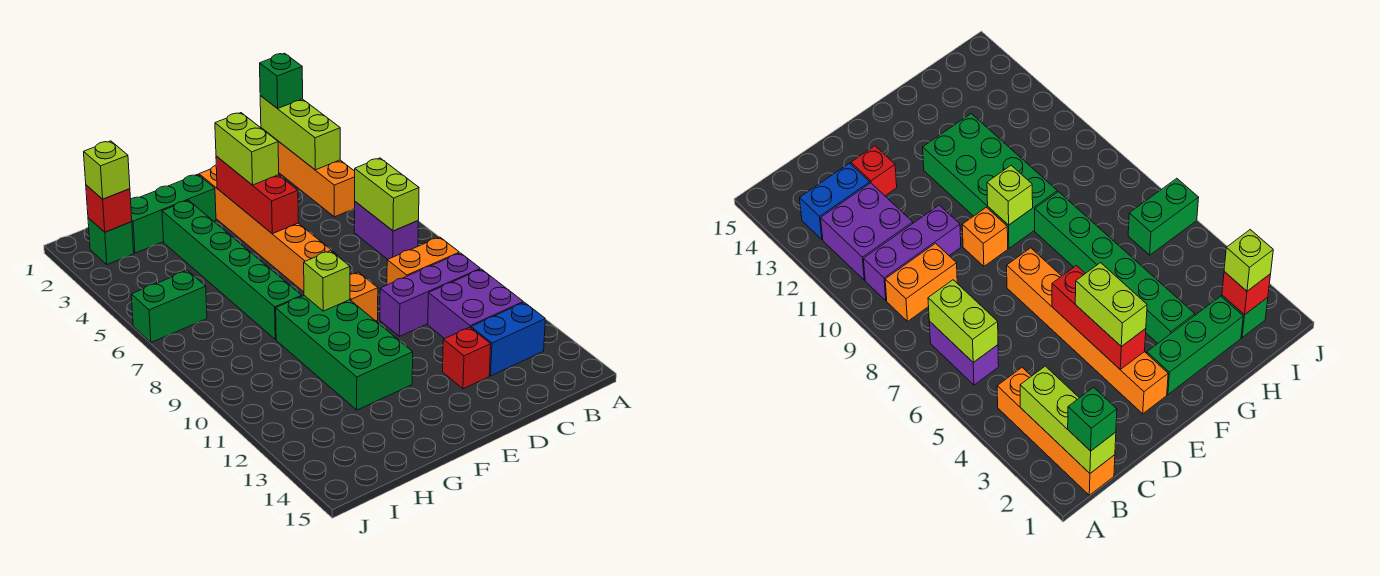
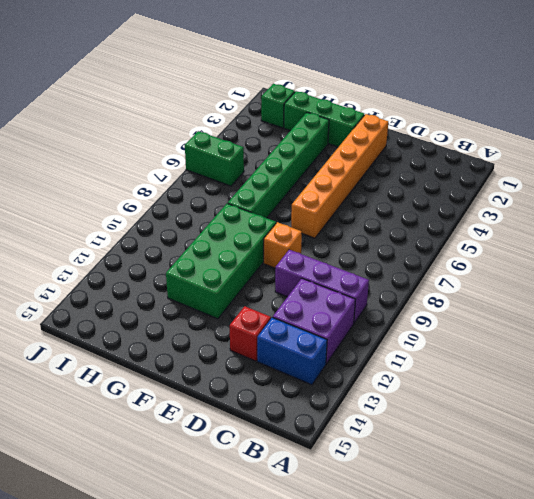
none -> orange 1x4 brick [263,129,355,217]
none -> purple 1x2 brick [354,202,419,259]
none -> orange 1x2 brick [387,237,459,285]

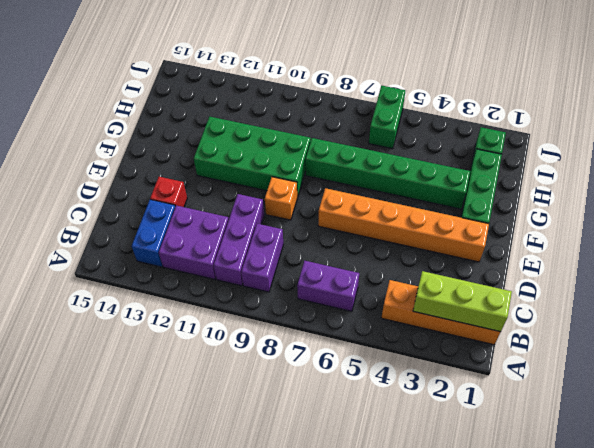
purple 1x2 brick [241,224,283,292] -> orange 1x2 brick [387,237,459,285]
none -> lime 1x2 brick [355,158,419,231]
none -> red 1x3 brick [216,156,298,234]
none -> lime 1x1 brick [304,251,350,311]

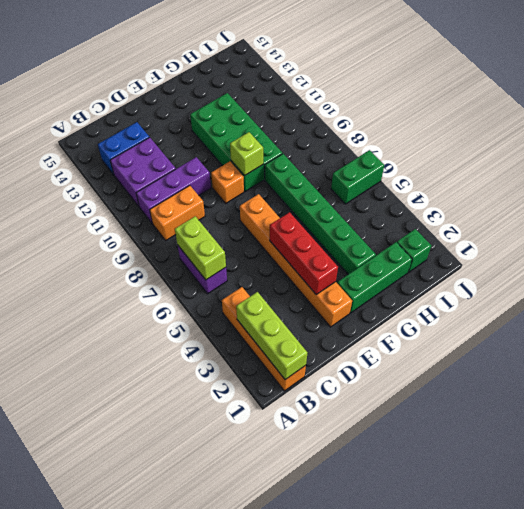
none -> red 1x1 brick [442,327,491,389]
none -> red 1x1 brick [86,185,132,232]
none -> green 1x1 brick [260,53,303,109]

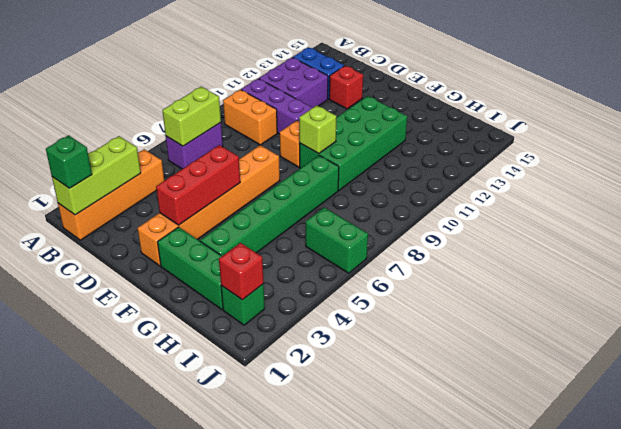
none -> lime 1x2 brick [215,113,279,185]
none -> lime 1x1 brick [84,141,130,199]

